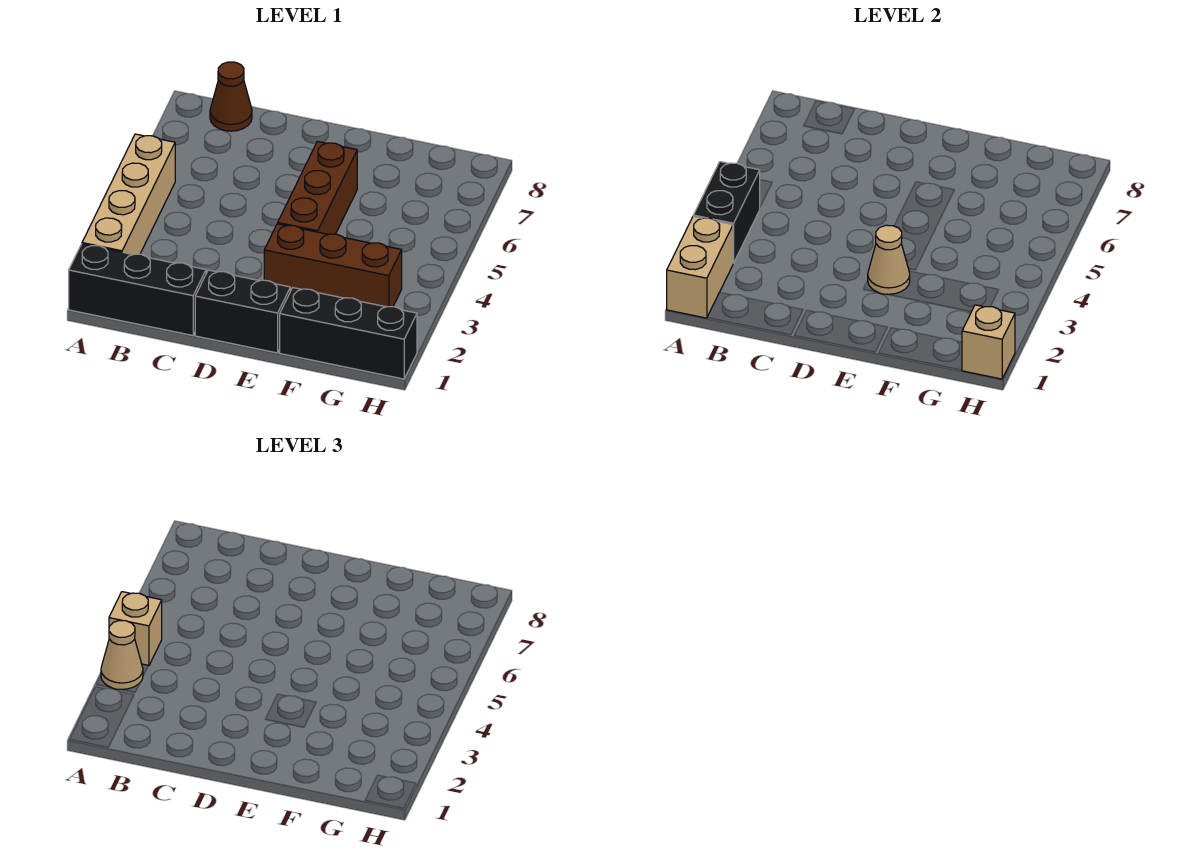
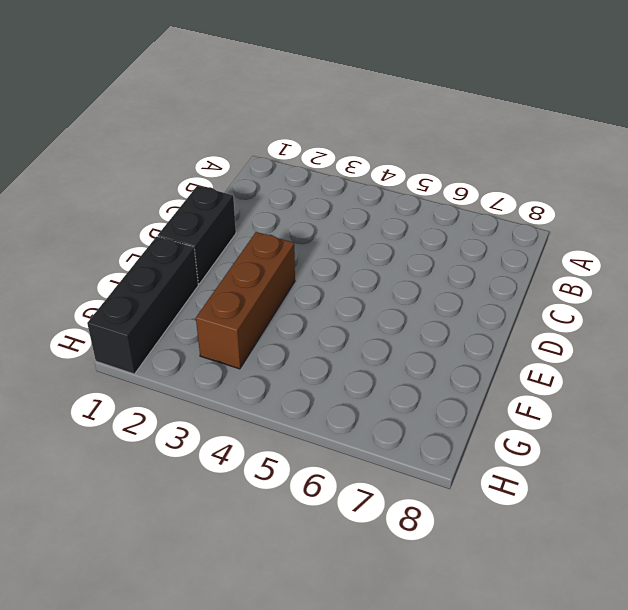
none -> black 1x3 brick [69,244,206,336]
none -> tan 1x4 brick [82,134,175,255]
none -> brown 1x1 cone [210,62,252,131]

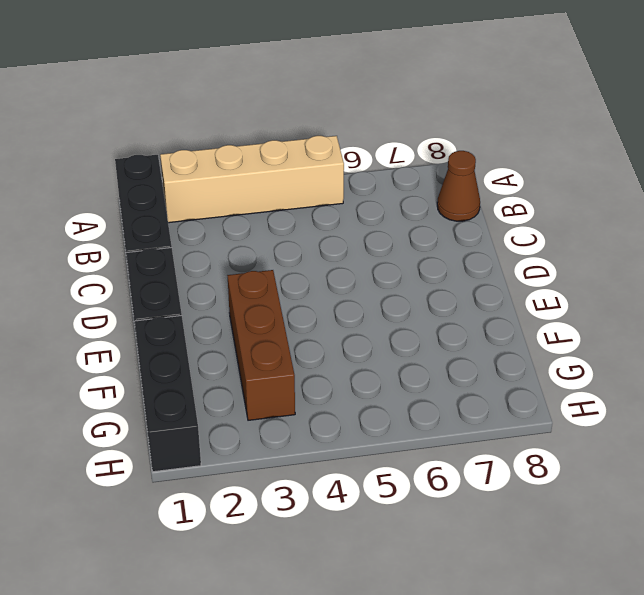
none -> brown 1x3 brick [278,141,357,234]
none -> tan 1x2 brick [667,217,733,318]
none -> black 1x2 brick [693,162,760,263]

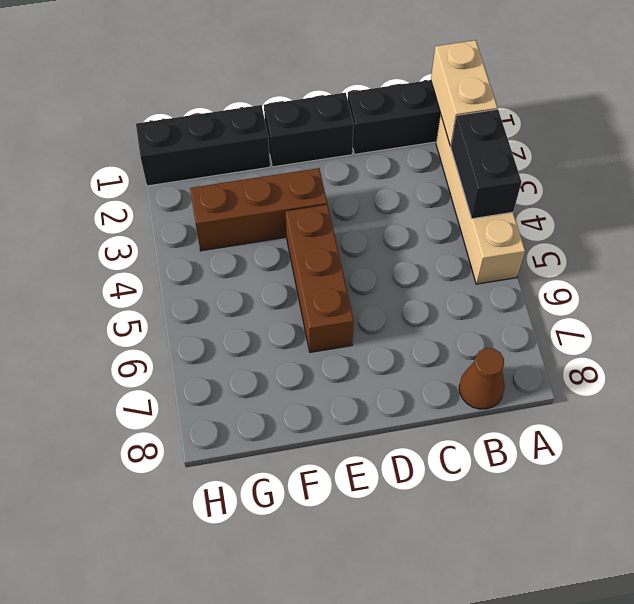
none -> tan 1x1 cone [868,225,910,294]
none -> tan 1x1 brick [962,305,1015,379]
none -> tan 1x1 cone [101,621,143,690]

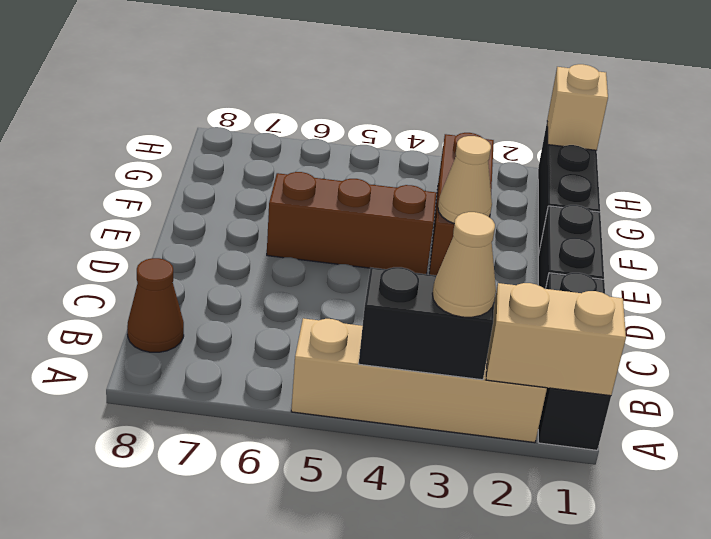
none -> tan 1x1 brick [109,592,162,666]

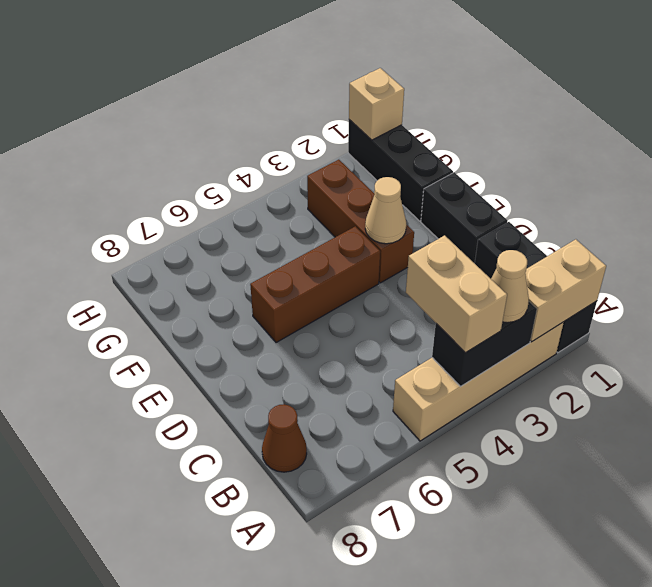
tan 1x2 brick [406,235,507,353] -> tan 1x1 brick [109,592,162,666]

